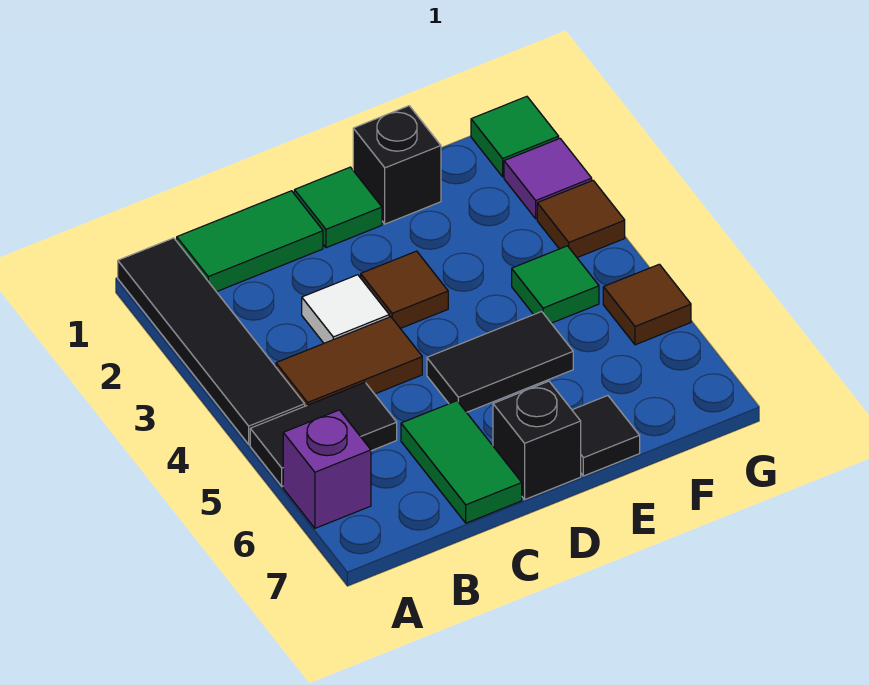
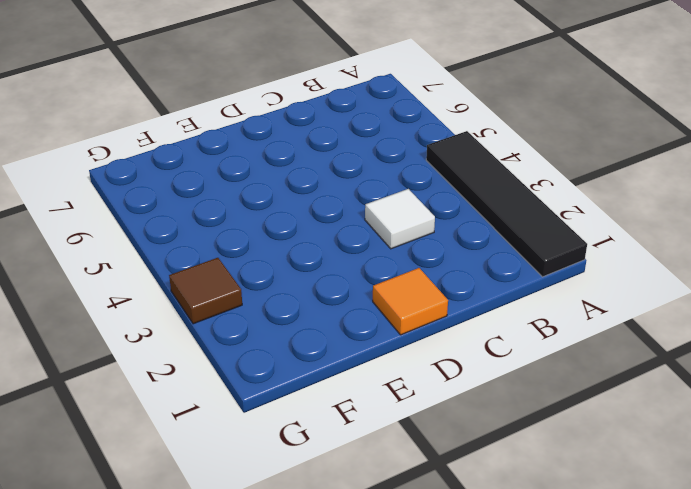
orange 1x1 tile [373,268,448,335] -> green 1x1 tile [294,167,382,248]
none -> black 1x2 tile [250,382,397,486]
none -> purple 1x1 brick [283,410,371,528]
none -> green 1x2 tile [177,191,323,292]

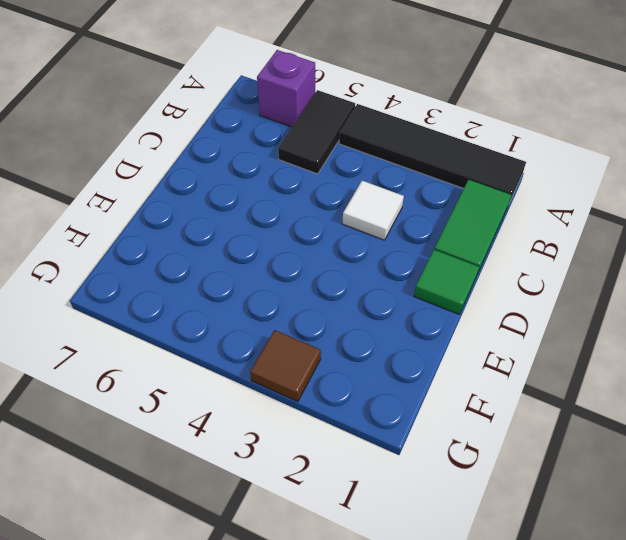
none -> brown 1x2 tile [276,317,422,406]
none -> green 1x2 tile [401,401,522,523]
none -> brown 1x1 tile [361,251,448,329]

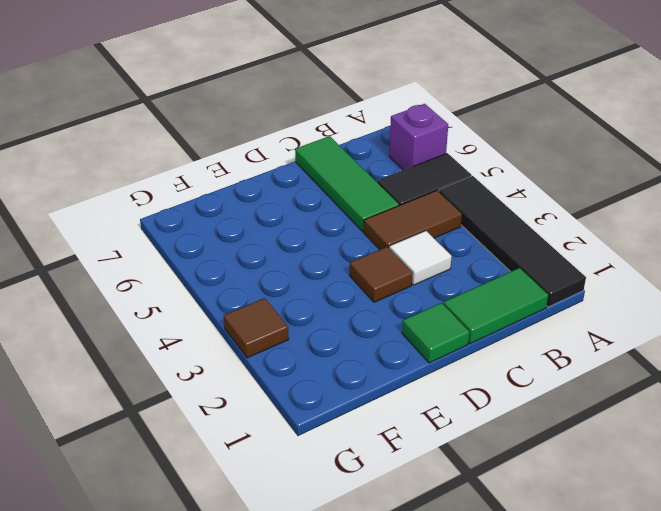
green 1x3 tile [295,136,399,232] -> green 1x2 tile [401,401,522,523]
none -> black 1x2 tile [427,311,573,412]
none -> black 1x1 brick [493,381,581,499]
none -> black 1x1 brick [353,106,441,224]

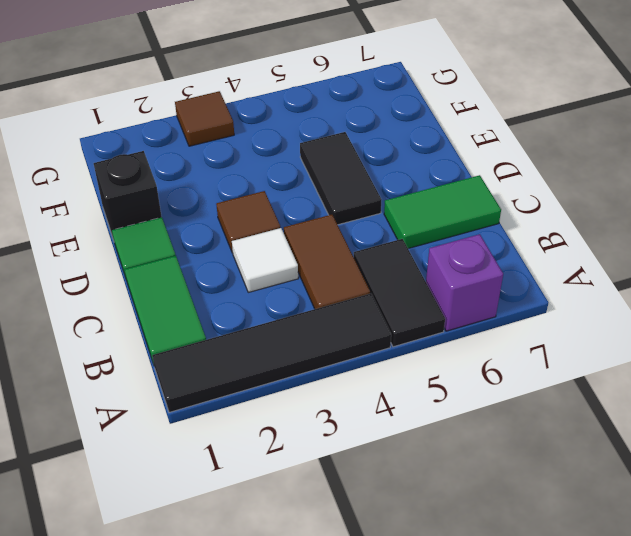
none -> black 1x1 brick [493,381,581,499]
none -> black 1x1 tile [572,396,640,476]
none -> green 1x1 tile [512,246,599,323]

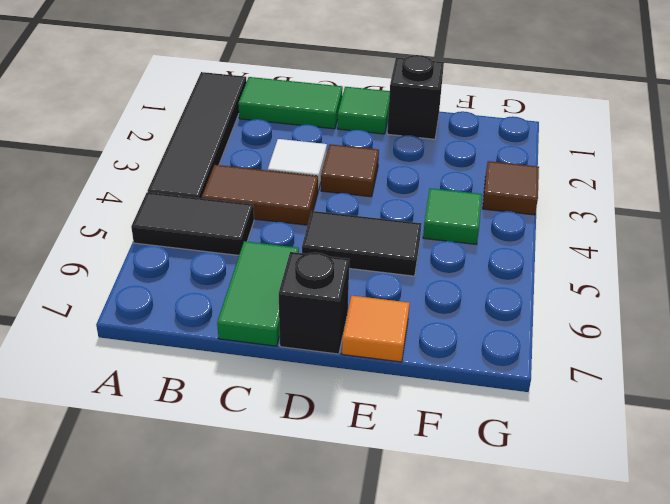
orange 1x1 tile [342,296,410,362] -> black 1x1 tile [572,396,640,476]
none -> purple 1x1 brick [283,410,371,528]
none -> green 1x1 tile [471,96,559,177]
none -> purple 1x1 tile [504,139,592,219]

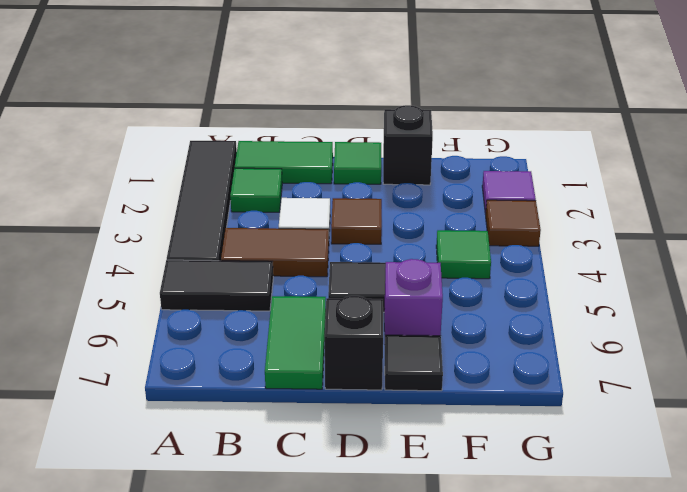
green 1x1 tile [230,168,282,212] -> green 1x1 tile moved to [471,96,559,177]
purple 1x1 brick [384,259,443,336] -> purple 1x1 brick moved to [283,410,371,528]
none -> brown 1x1 tile [603,264,691,345]

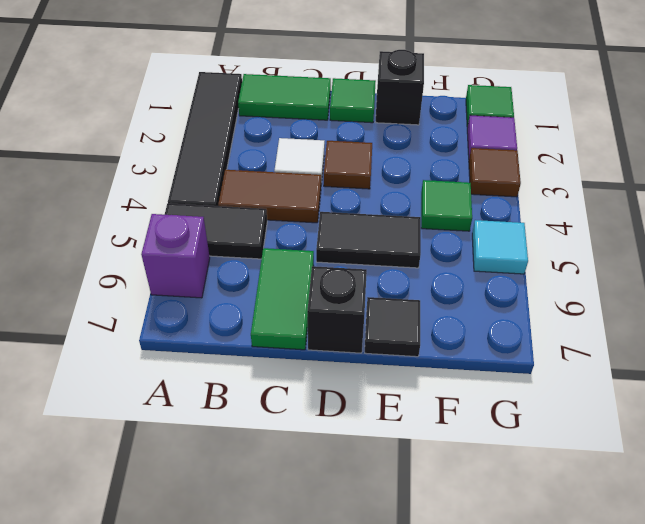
cyan 1x1 tile [472,220,528,274] -> brown 1x1 tile [603,264,691,345]

